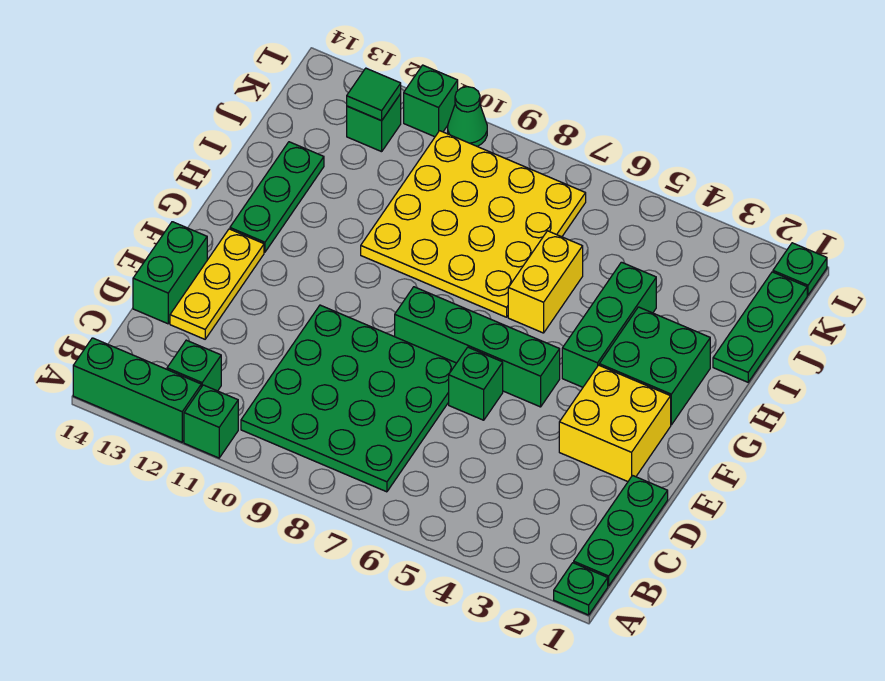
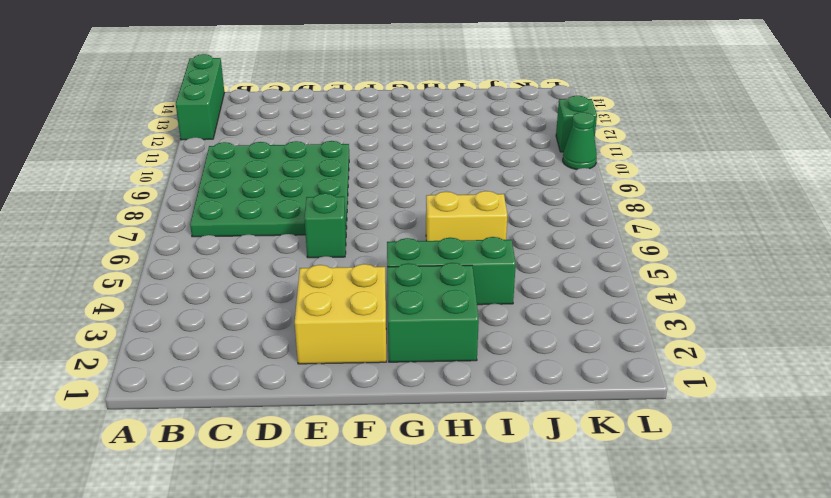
none -> green 1x1 plate [554,563,608,615]
none -> green 1x1 brick [184,385,238,458]
none -> green 1x3 plate [574,476,668,586]

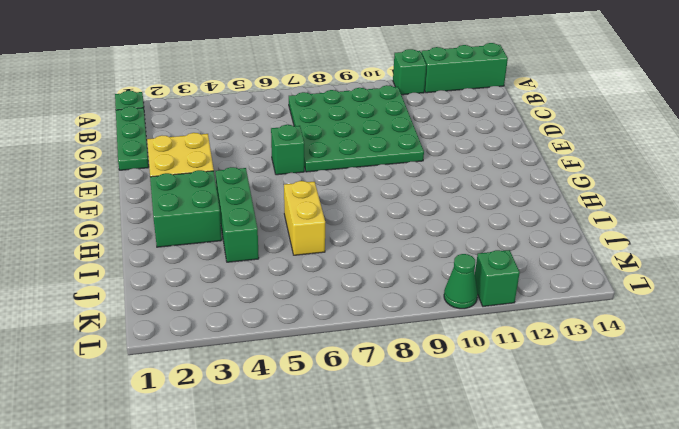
none -> green 1x1 brick [167,340,221,391]
none -> yellow 1x3 plate [170,229,264,339]
none -> green 1x2 brick [133,222,207,324]

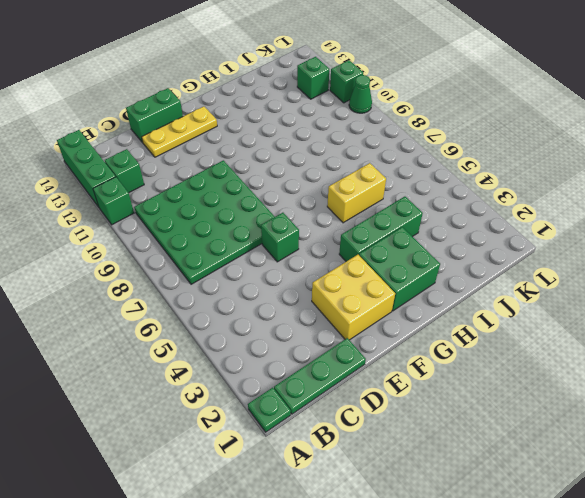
none -> green 1x4 brick [395,287,560,407]
none -> green 1x3 plate [230,142,324,252]
none -> yellow 4x4 plate [361,131,586,317]

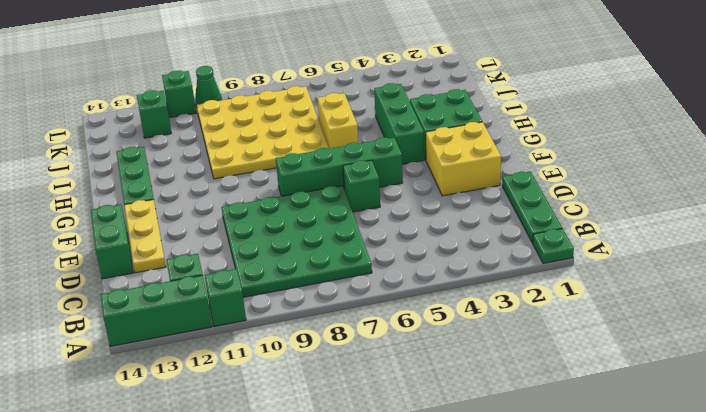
none -> green 1x3 plate [713,272,807,382]
none -> green 1x1 plate [773,243,827,295]
none -> green 1x1 tile [347,68,401,121]

